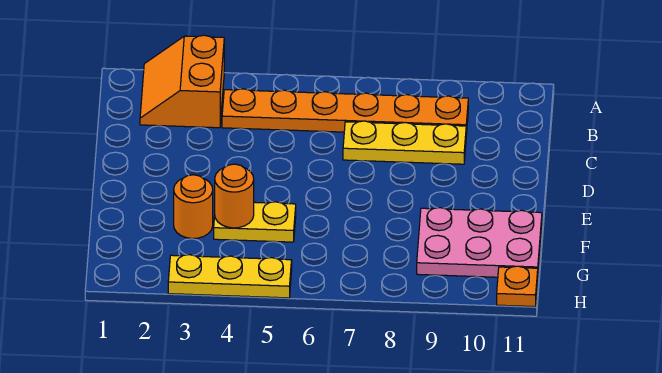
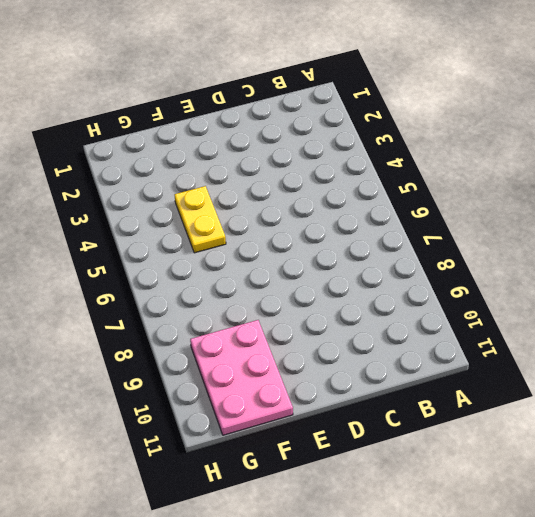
none -> orange 2x2 slope [140,35,224,128]
none -> orange 1x6 plate [222,89,468,135]

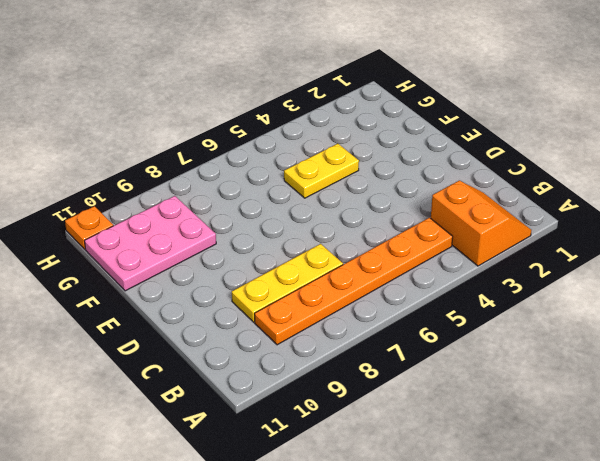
none -> orange 1x1 round brick [174,175,213,239]
none -> yellow 1x3 plate [168,255,292,298]

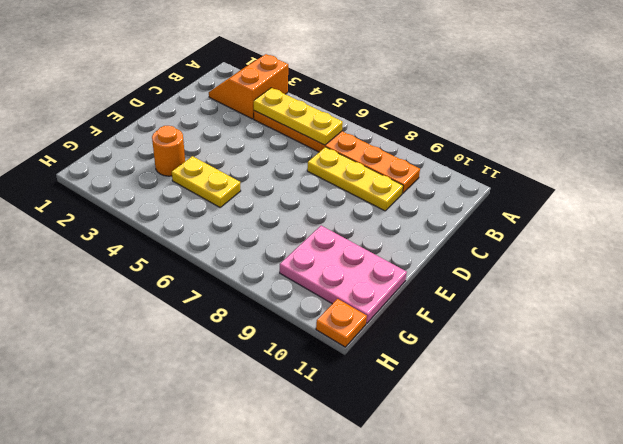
yellow 1x3 plate [254,88,343,145] -> yellow 1x3 plate moved to [168,255,292,298]
none -> orange 1x1 round brick [215,164,254,228]

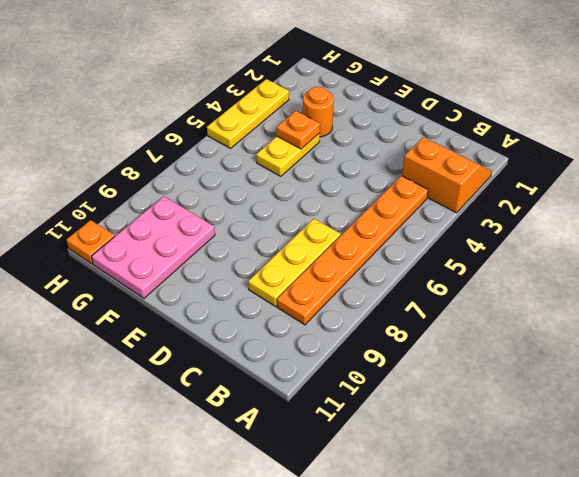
orange 1x1 plate [277,111,320,149] -> orange 1x1 round brick [215,164,254,228]

